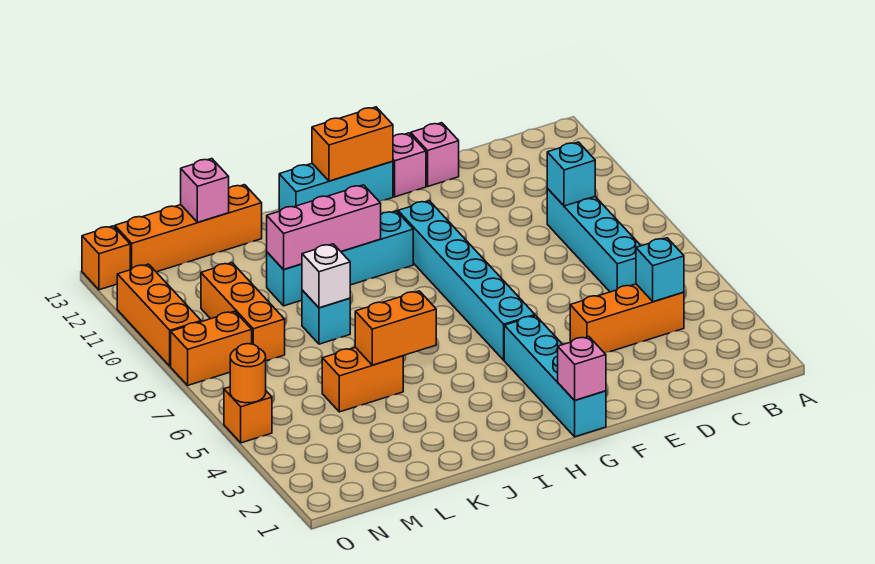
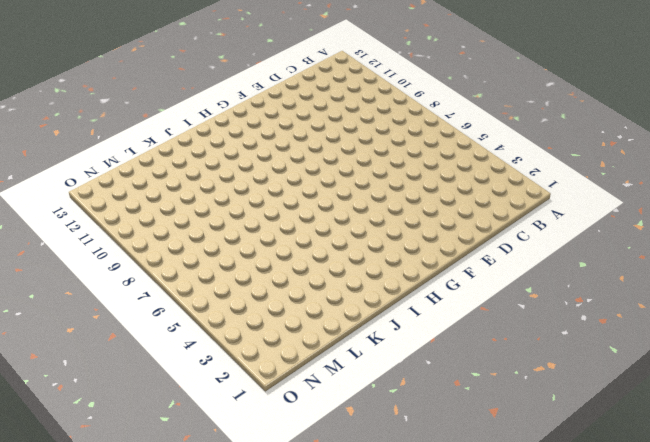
none -> orange 1x3 brick [570,284,684,353]
none -> cyan 1x4 brick [547,189,641,292]
none -> pink 1x1 brick [411,123,459,186]

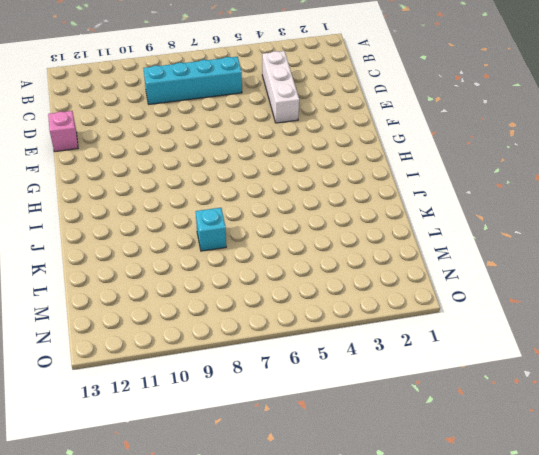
white 1x3 brick [262,51,299,123] -> orange 1x3 brick [570,284,684,353]
none -> pink 1x1 brick [393,133,426,197]
none -> cyan 1x4 brick [504,316,606,437]
none -> cyan 1x6 brick [398,201,535,360]

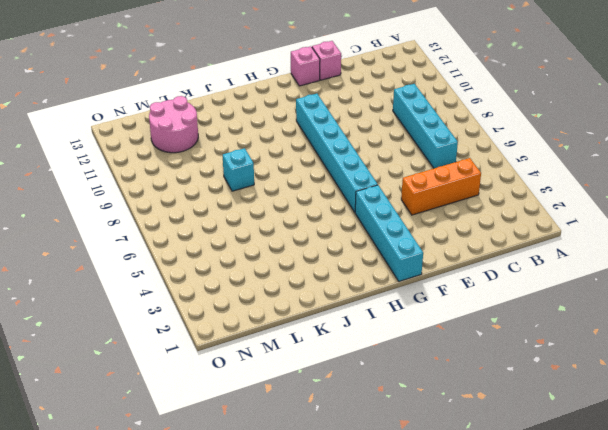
pink 2x2 round brick [149,96,198,153] -> none
none -> cyan 1x3 brick [279,161,393,211]
none -> cyan 1x4 brick [267,211,413,306]
none -> orange 1x2 brick [322,347,403,412]

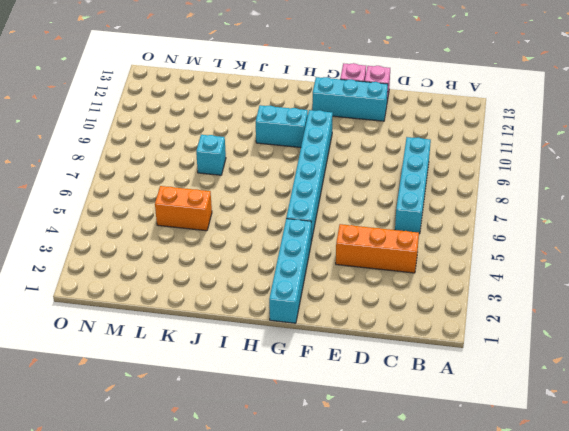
cyan 1x3 brick [312,77,388,121] -> cyan 1x3 brick moved to [279,161,393,211]
cyan 1x2 brick [256,105,308,147] -> cyan 1x4 brick [267,211,413,306]
none -> orange 1x4 brick [115,185,262,272]
none -> orange 1x3 brick [201,263,285,361]
none -> orange 1x2 brick [171,311,252,385]

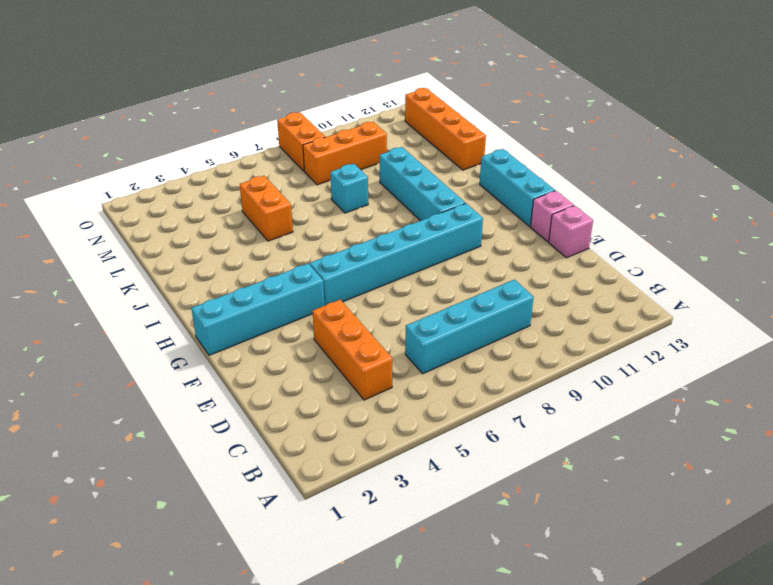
none -> orange 1x1 brick [224,387,272,443]
none -> orange 1x3 brick [117,264,201,366]
none -> orange 1x1 brick [82,226,130,290]

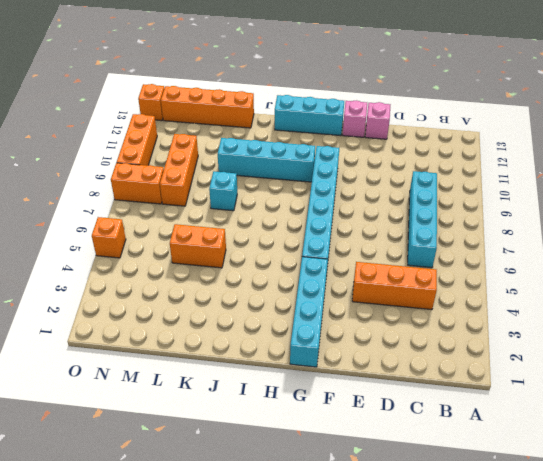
none -> cyan 1x1 brick [636,238,684,302]
none -> cyan 1x1 brick [547,142,595,206]
none -> pink 1x1 brick [558,337,606,400]

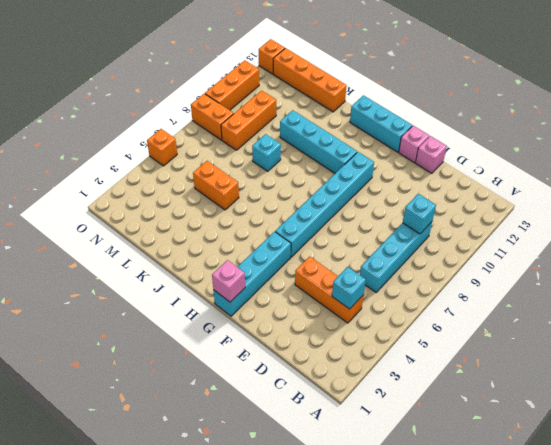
none -> orange 1x2 brick [312,107,393,181]
none -> pink 1x3 brick [267,185,381,270]
none -> orange 1x2 brick [355,291,436,365]

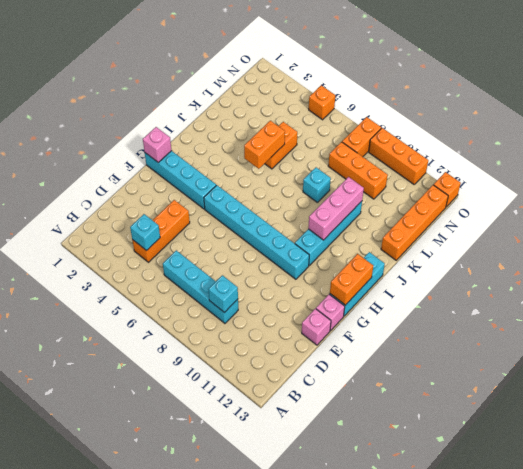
none -> white 1x1 brick [302,244,350,308]
none -> pink 1x1 brick [181,159,229,222]
none -> orange 1x1 round brick [230,344,266,403]

